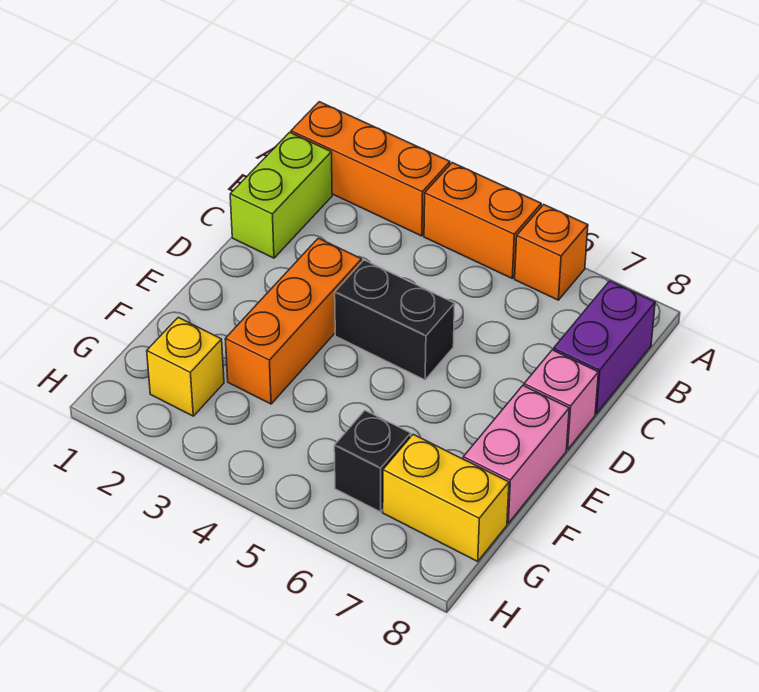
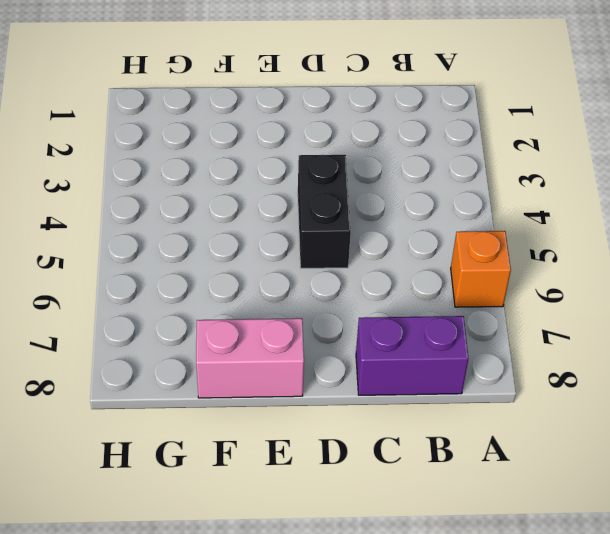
none -> orange 1x3 brick [291,102,450,236]
none -> orange 1x2 brick [424,163,541,278]
none -> lime 1x2 brick [230,132,332,258]

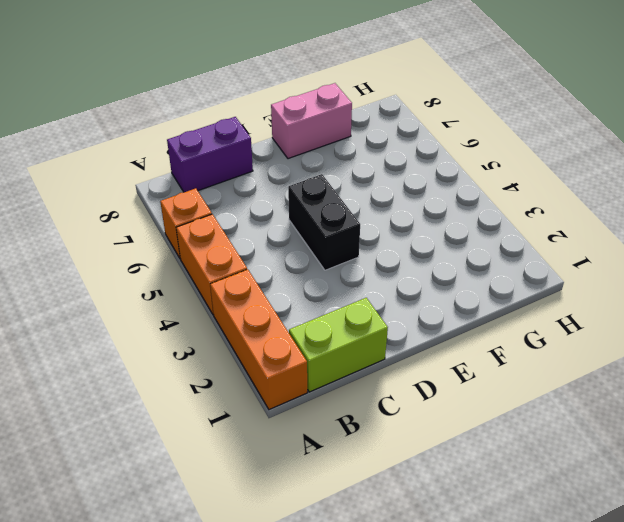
none -> orange 1x3 brick [225,238,362,404]
none -> pink 1x1 brick [524,350,598,450]
none -> yellow 1x1 brick [147,317,224,416]

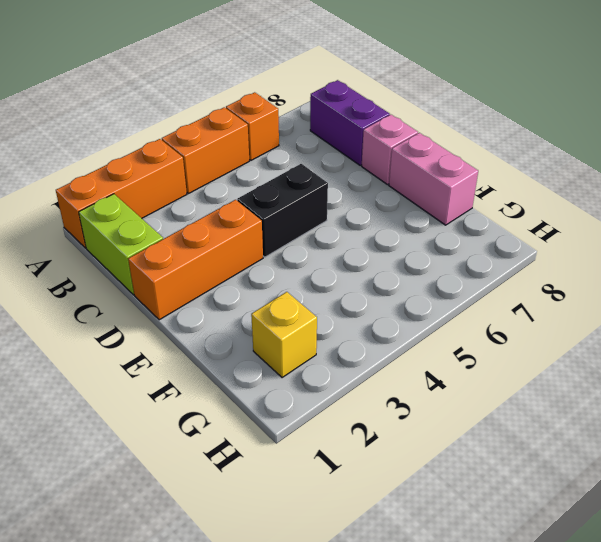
orange 1x3 brick [128,200,263,320] -> orange 1x3 brick turned to [225,238,362,404]
none -> black 1x1 brick [334,411,411,512]
none -> yellow 1x2 brick [383,434,509,562]

